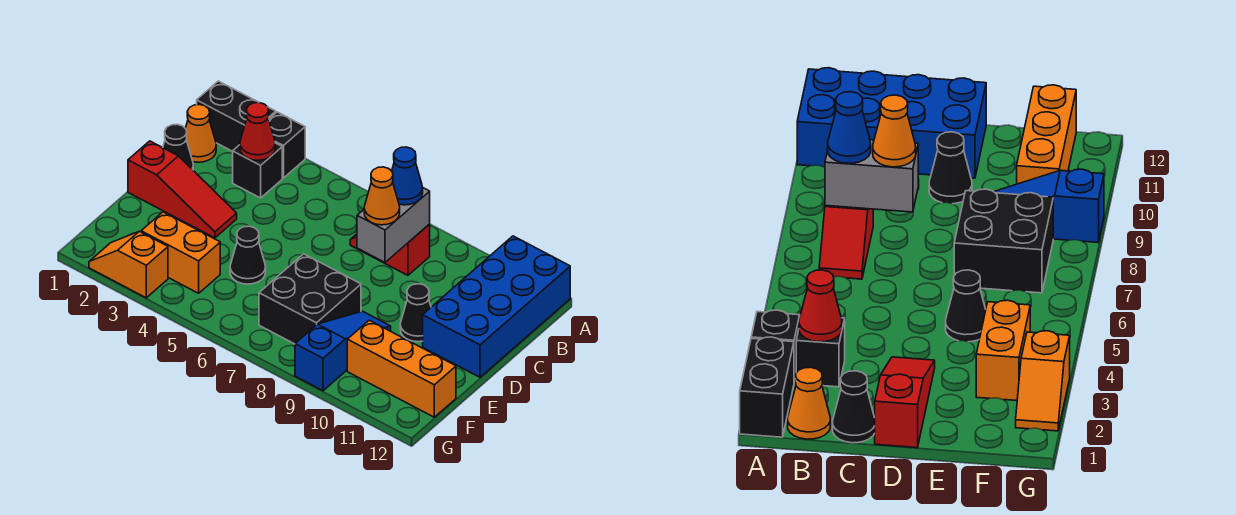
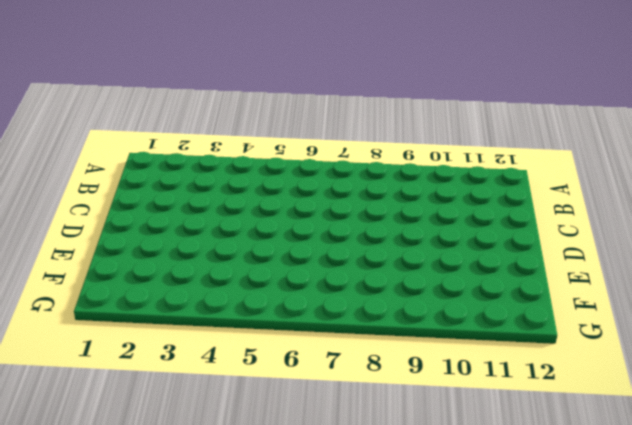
none -> black 1x2 brick [197,81,276,151]
none -> black 1x1 brick [269,112,305,178]
none -> blue 2x4 brick [423,236,570,377]

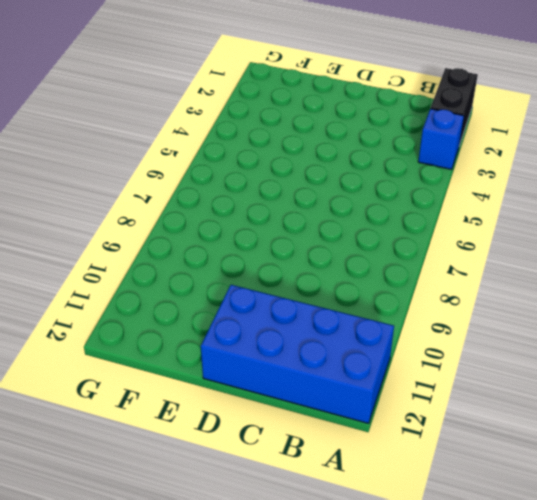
blue 1x1 brick [418,109,464,169] -> black 1x1 brick [269,112,305,178]
none -> orange 1x1 cone [185,105,216,162]
none -> black 1x1 brick [233,143,282,198]
none -> red 1x2 slope [350,224,430,275]

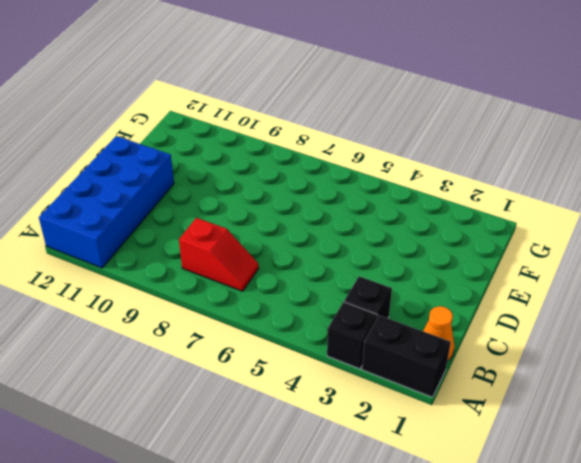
none -> black 1x1 cone [163,124,193,170]
none -> red 1x3 slope [128,141,237,238]
none -> black 1x1 cone [400,284,431,342]

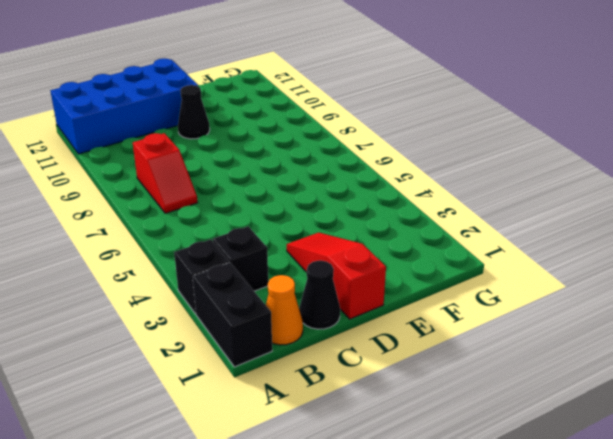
none -> black 1x1 cone [230,226,266,284]
none -> black 2x2 brick [259,254,361,344]
none -> blue 1x3 slope [295,311,391,391]

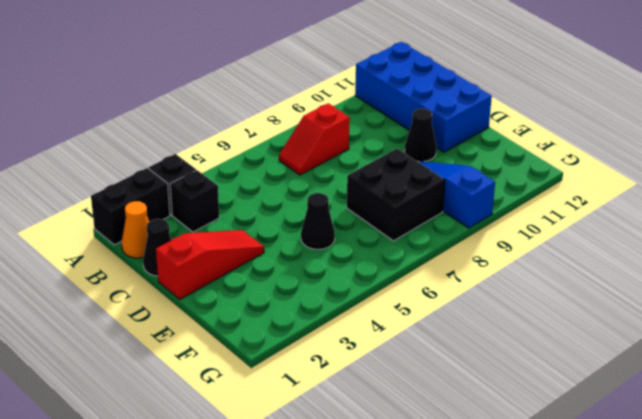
none -> orange 1x2 brick [141,212,220,293]
none -> orange 1x3 brick [347,320,456,417]
none -> orange 1x2 slope [89,231,168,298]

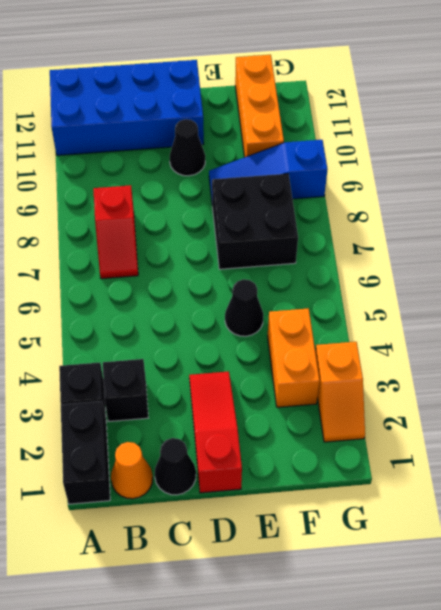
none -> red 1x1 cone [240,103,275,160]
none -> grey 1x2 brick [357,188,430,262]
none -> blue 1x1 cone [392,147,423,205]

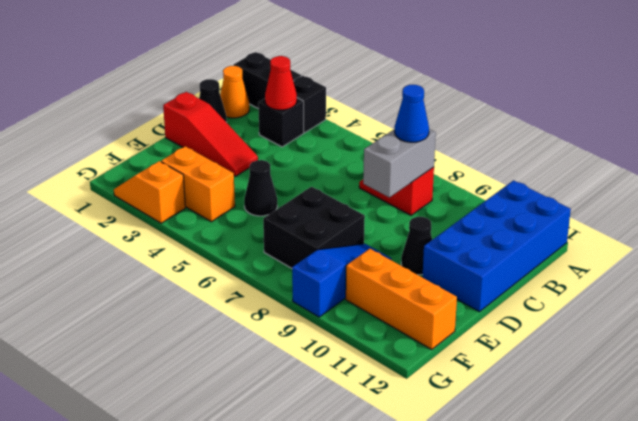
none -> orange 1x1 cone [364,167,400,225]

